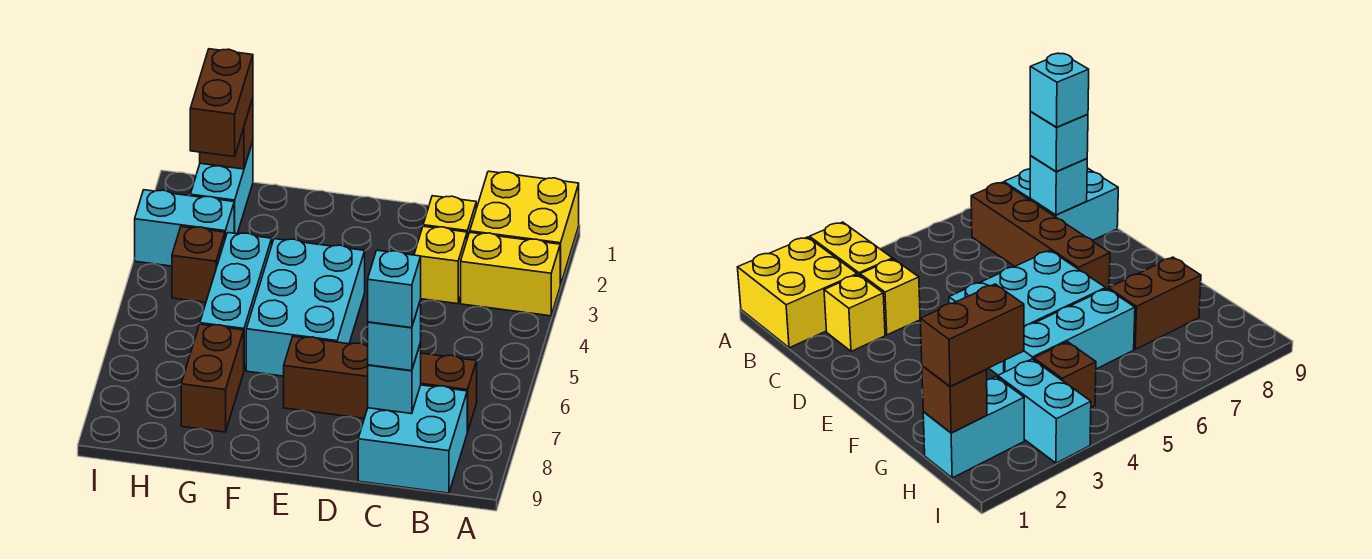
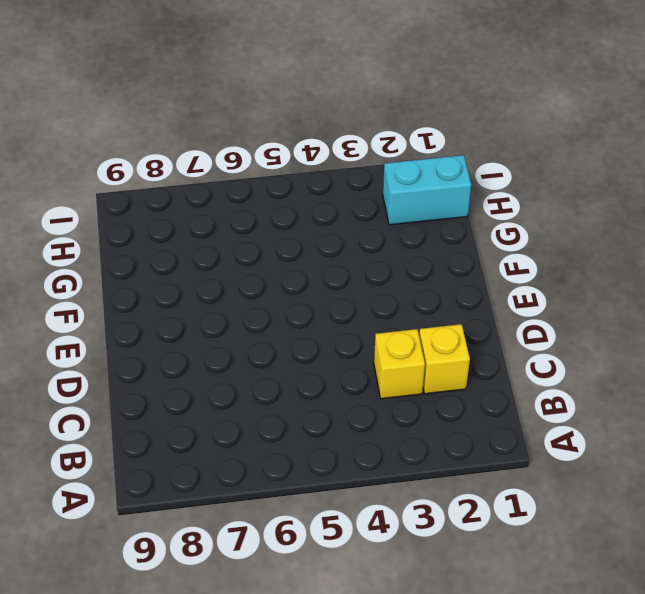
none -> yellow 2x2 brick [470,171,579,285]
none -> yellow 1x2 brick [461,232,560,316]
none -> brown 1x4 brick [284,337,477,432]

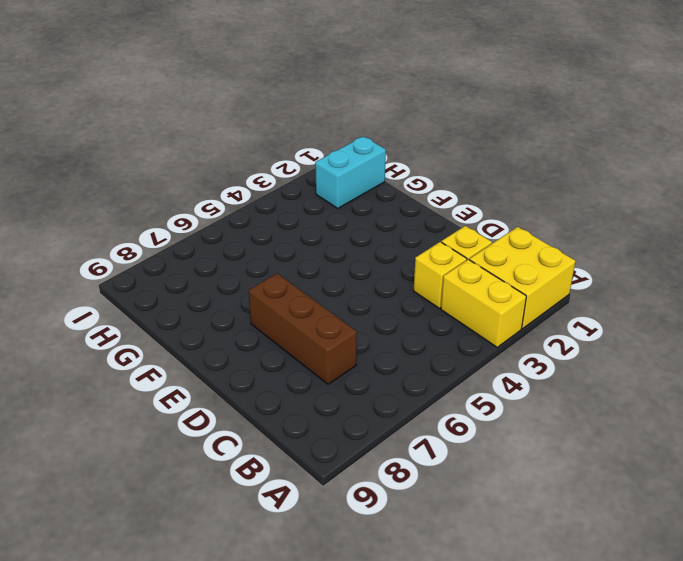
brown 1x3 brick [249,273,357,384] -> brown 1x4 brick [284,337,477,432]
none -> cyan 2x2 brick [358,385,467,493]
none -> cyan 2x3 brick [246,239,365,376]
none -> cyan 1x3 brick [200,233,272,370]

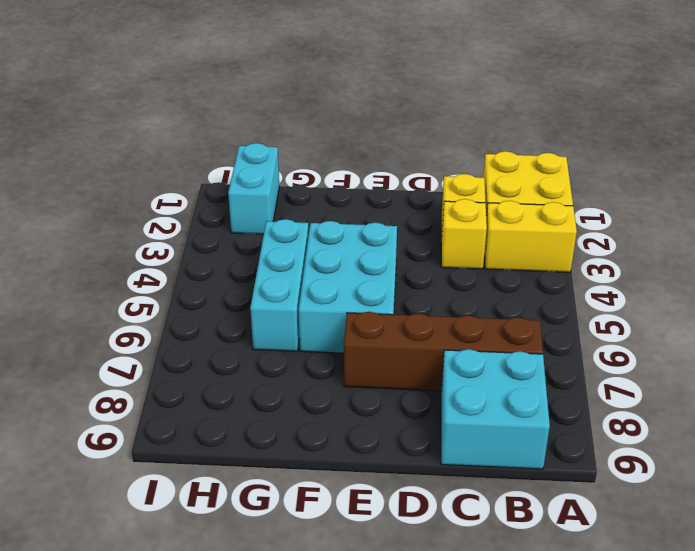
none -> brown 1x2 brick [181,324,244,432]
none -> cyan 1x2 brick [135,190,234,266]
none -> brown 1x1 brick [172,226,225,302]

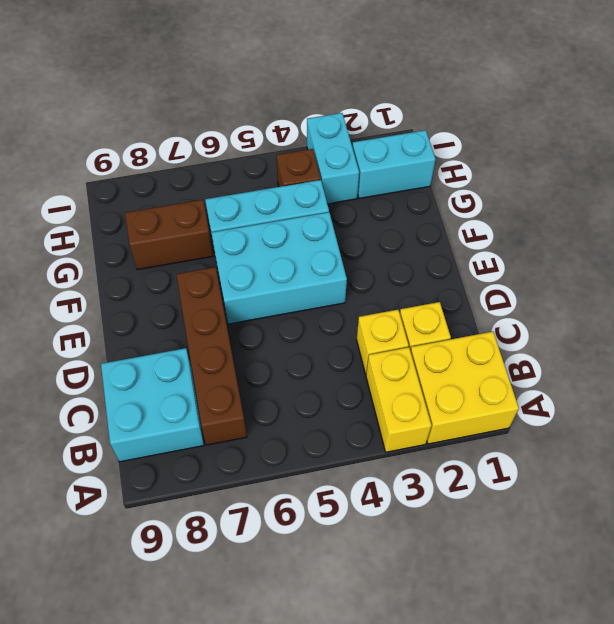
none -> cyan 1x1 brick [368,343,421,414]
none -> brown 1x1 brick [200,98,253,169]
none -> cyan 1x1 brick [367,300,421,371]

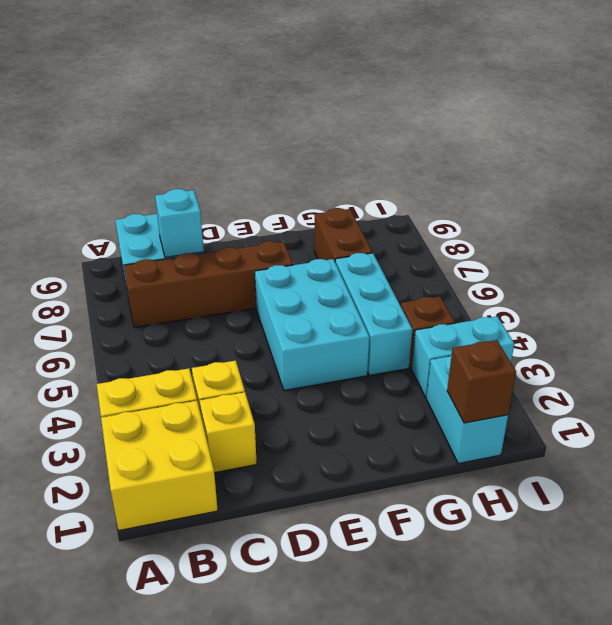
none -> cyan 1x1 brick [367,300,421,371]
none -> brown 1x2 brick [190,49,253,157]
none -> cyan 1x1 brick [368,250,421,328]

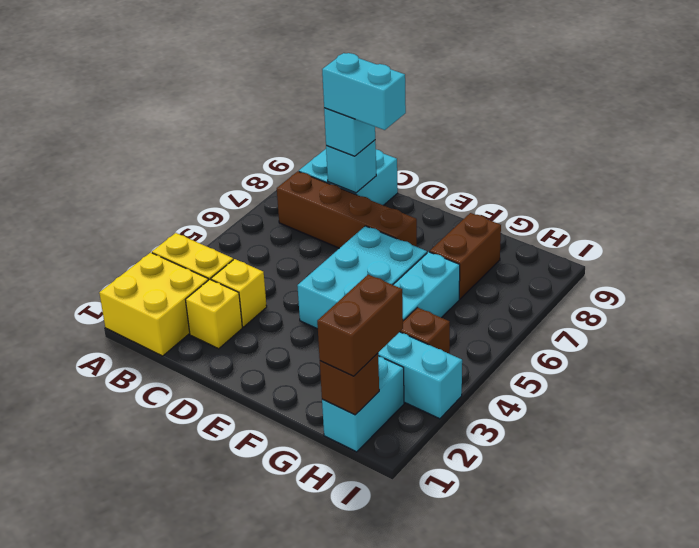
cyan 1x2 brick [322,53,406,130] -> cyan 1x1 brick [368,250,421,328]

